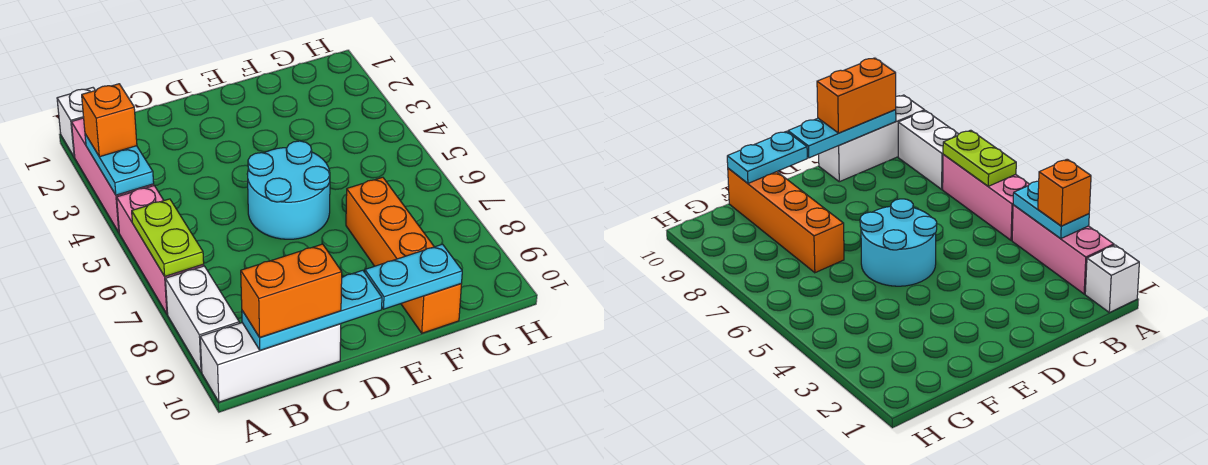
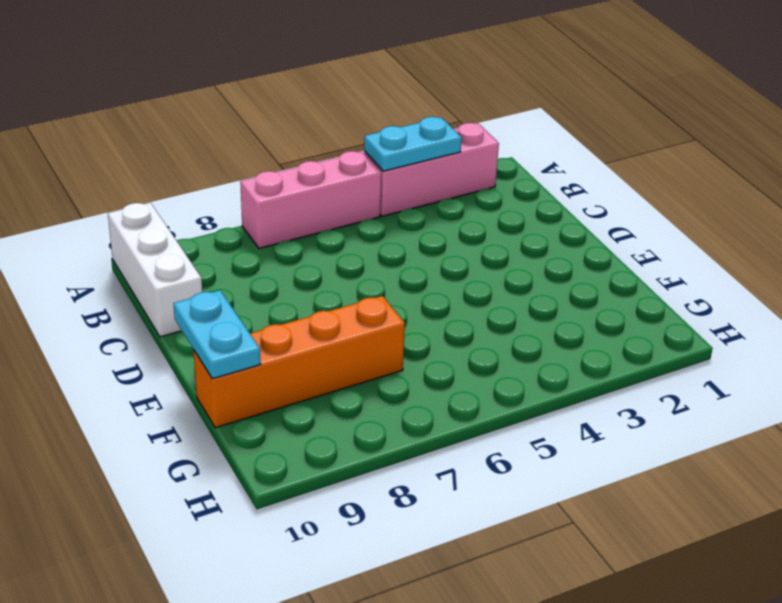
none -> white 1x1 brick [57,88,95,157]
none -> white 1x2 brick [166,266,239,372]
none -> cyan 2x2 round brick [247,141,330,239]

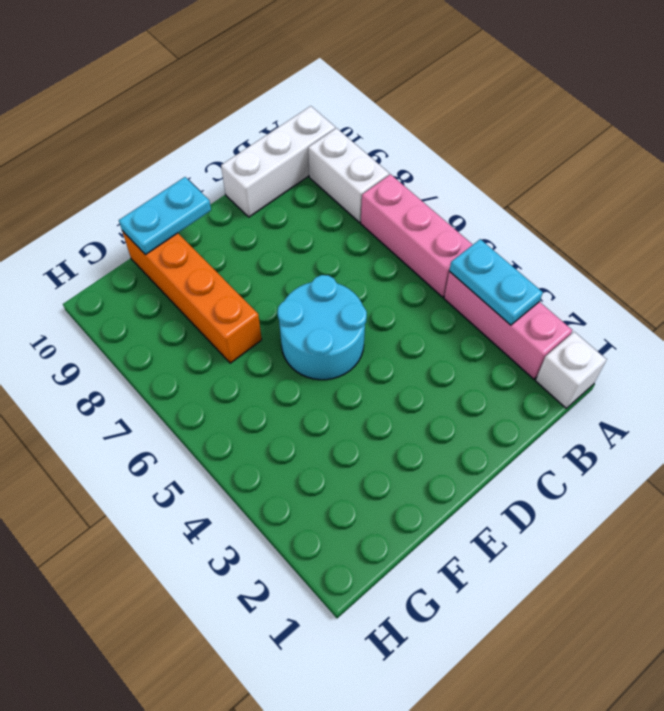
none -> lime 1x2 plate [132,199,204,276]
none -> cyan 1x3 plate [242,270,382,350]
none -> orange 1x1 brick [82,84,137,157]

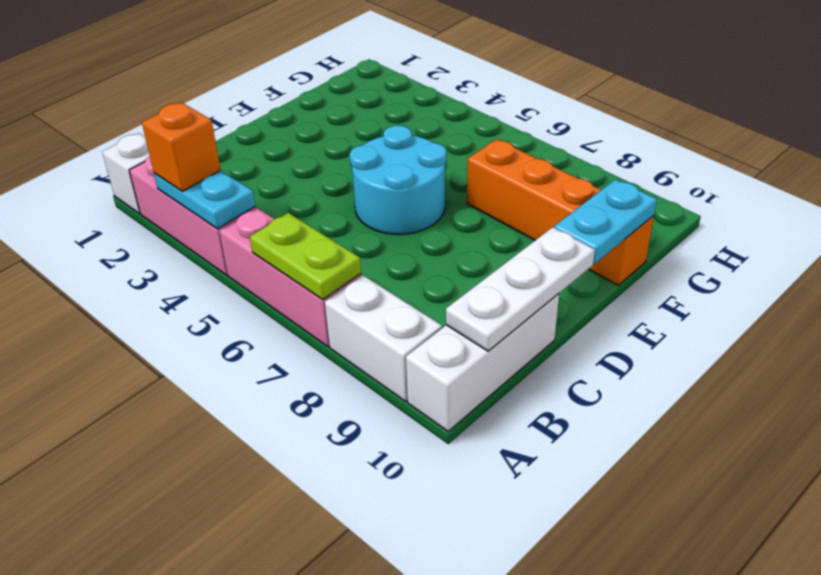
white 1x3 plate [446,227,595,351] -> cyan 1x3 plate [242,270,382,350]
none -> orange 1x2 brick [241,244,342,337]

